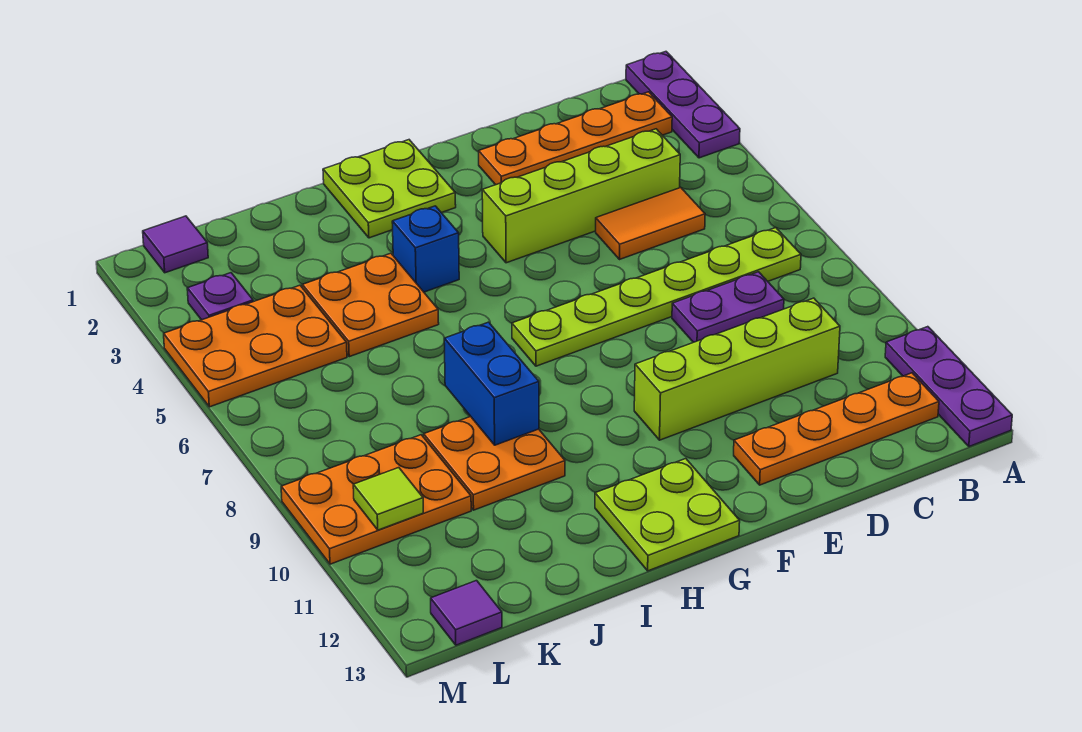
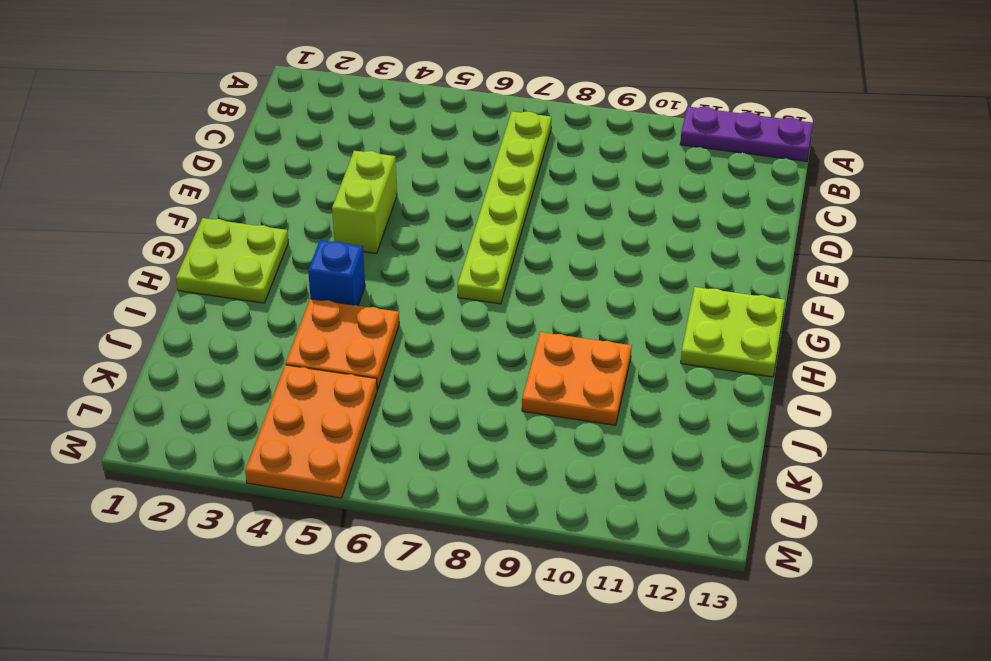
lime 1x2 brick [332,151,397,253] -> lime 1x4 brick [482,129,680,263]
none -> purple 1x3 plate [626,52,740,158]
none -> orange 1x4 plate [479,92,672,185]
none -> orange 1x4 plate [734,373,939,485]

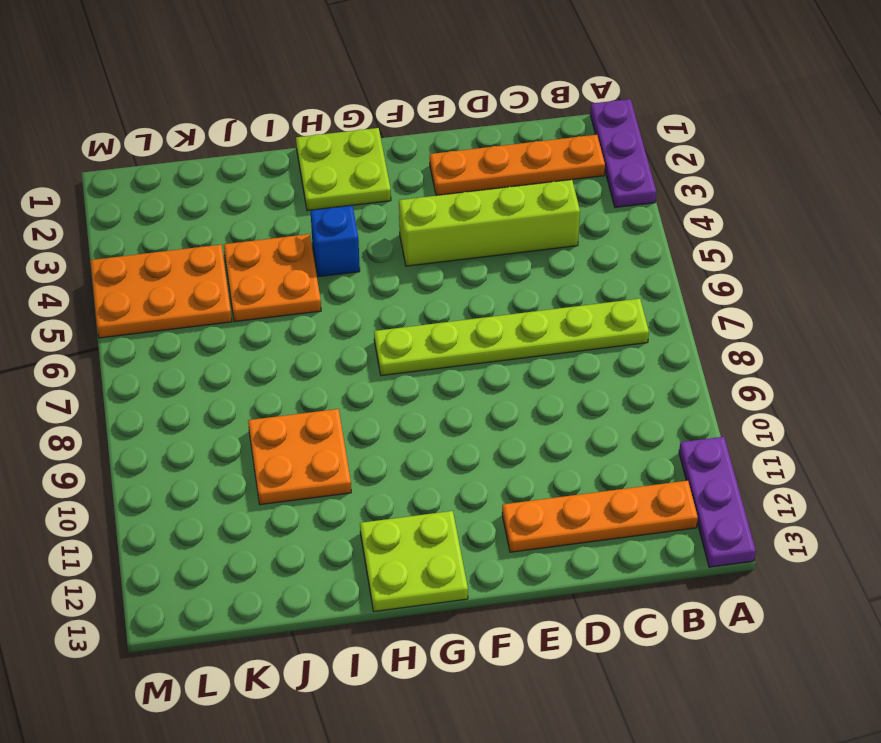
none -> orange 1x2 tile [596,187,705,260]
none -> purple 1x2 plate [672,272,784,342]
none -> lime 1x4 brick [634,298,840,440]

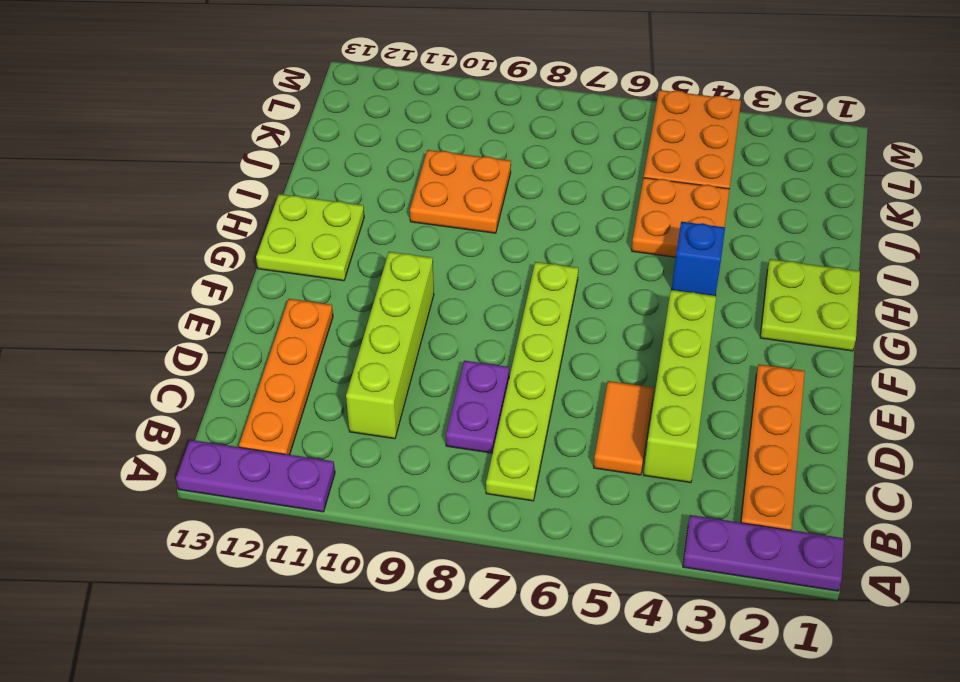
none -> orange 2x3 plate [281,435,471,564]
none -> purple 1x1 tile [143,216,208,273]
none -> purple 1x1 plate [187,273,253,320]

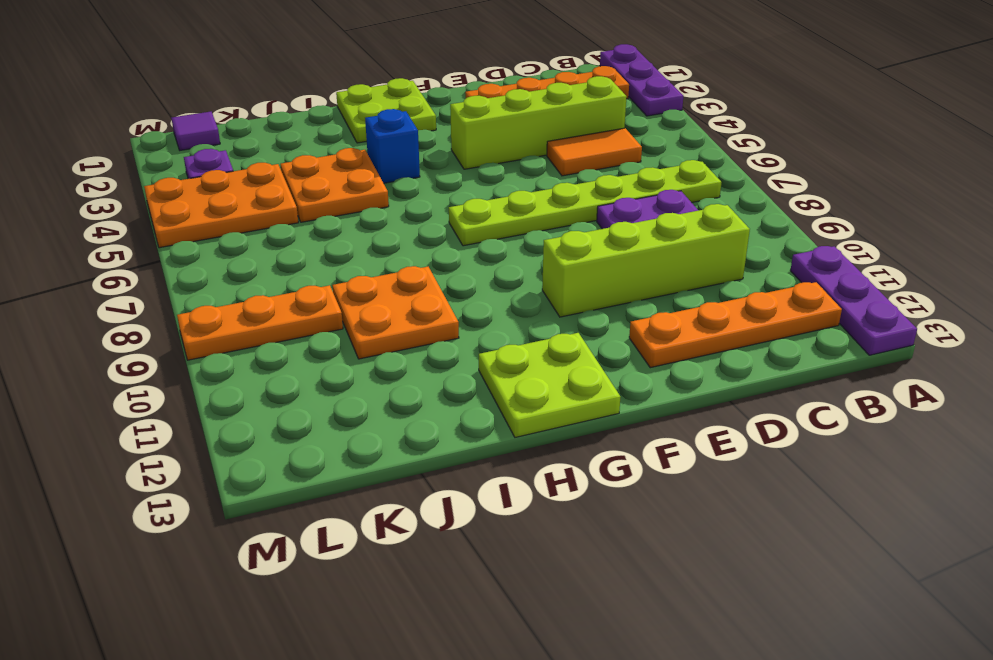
orange 1x3 plate [177,285,343,360] -> orange 2x3 plate [281,435,471,564]
none -> purple 1x1 tile [431,581,502,645]
none -> blue 1x2 brick [444,322,539,445]
none -> lime 1x1 tile [353,468,423,530]

